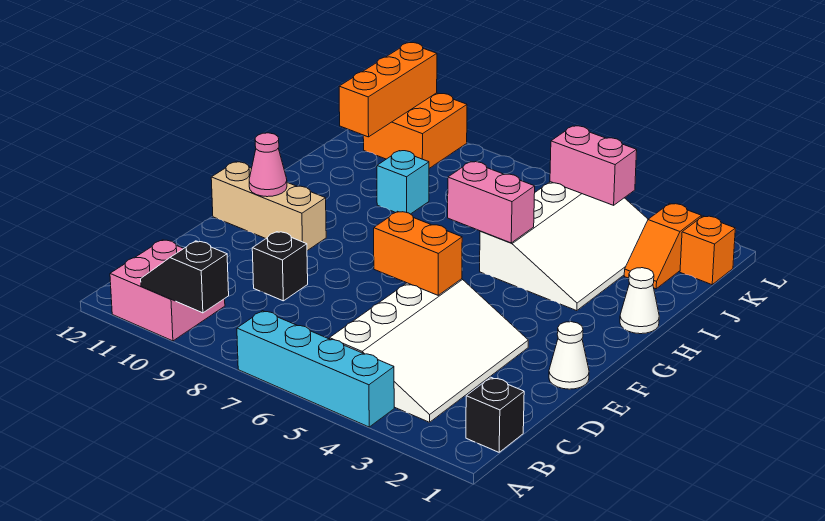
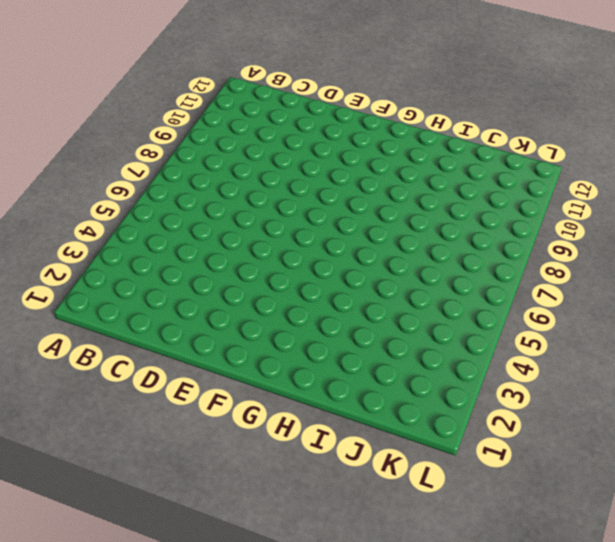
none -> cyan 1x4 brick [237,311,394,427]
none -> pink 2x2 brick [110,240,225,341]
none -> black 1x1 brick [466,377,524,452]

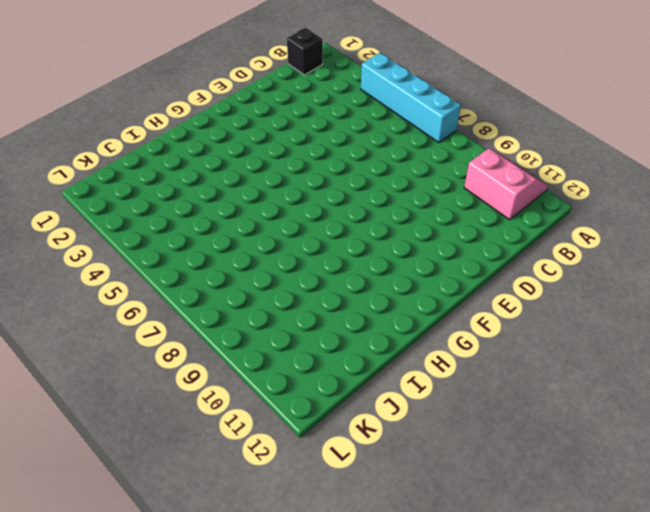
pink 2x2 slope [464,149,548,220] -> pink 2x2 brick [110,240,225,341]
none -> white 3x4 slope [330,279,528,422]
none -> black 1x1 brick [252,232,308,301]
none -> white 1x1 cone [549,322,589,389]

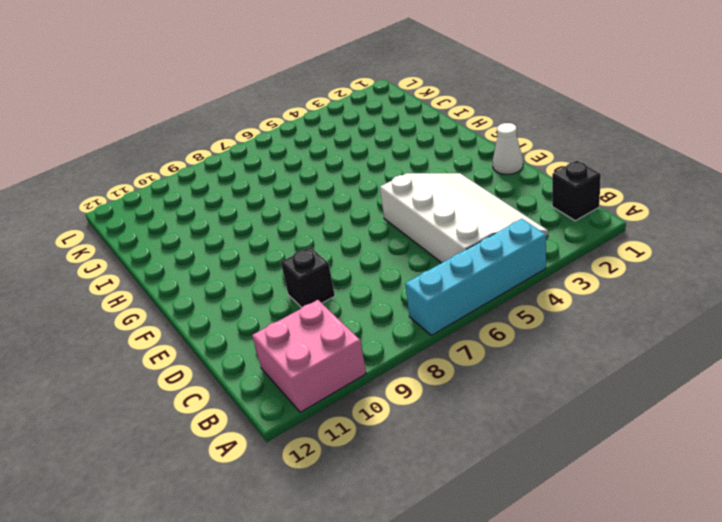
none -> tan 1x3 brick [211,162,326,251]
none -> white 1x1 cone [620,268,659,334]
none -> white 3x4 slope [480,182,648,311]

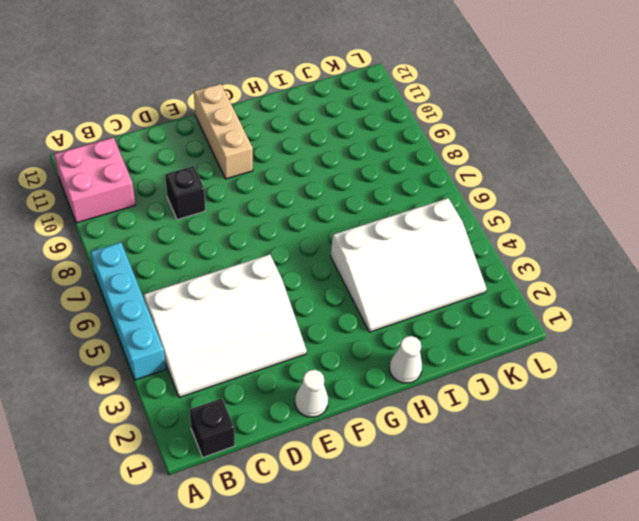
none -> cyan 1x1 brick [377,151,429,214]
none -> orange 1x2 slope [624,203,701,289]
none -> orange 1x1 brick [680,216,735,285]

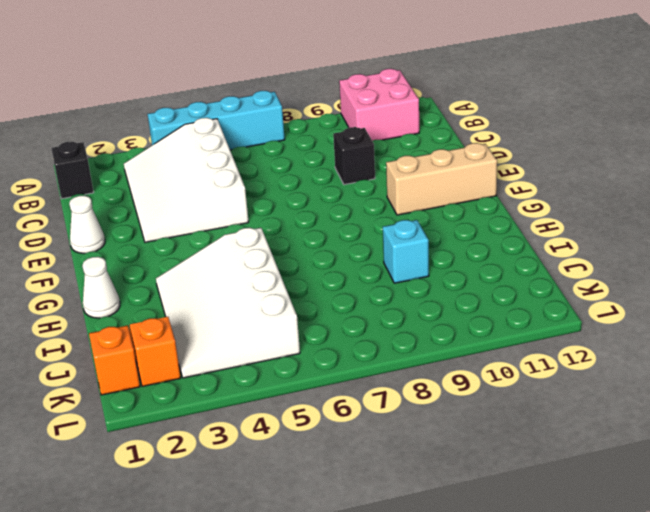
none -> orange 2x2 brick [363,93,467,168]
none -> black 1x2 slope [141,241,229,313]
none -> orange 1x2 brick [374,211,462,295]

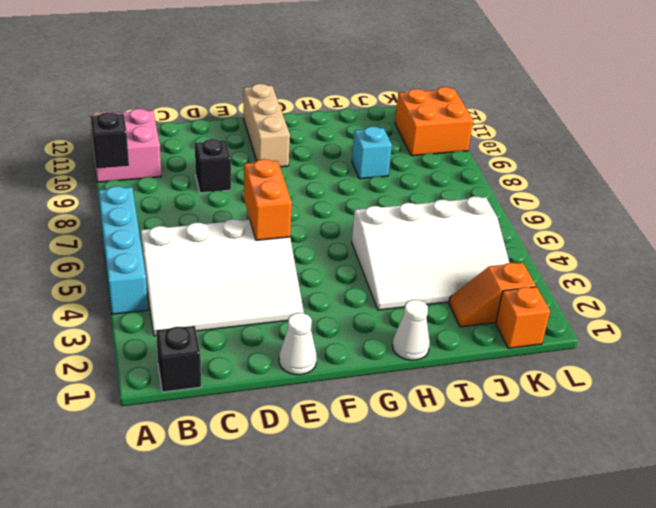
none -> pink 1x1 cone [249,133,287,197]
none -> pink 1x2 brick [448,162,535,243]
none -> orange 1x3 brick [339,43,437,137]

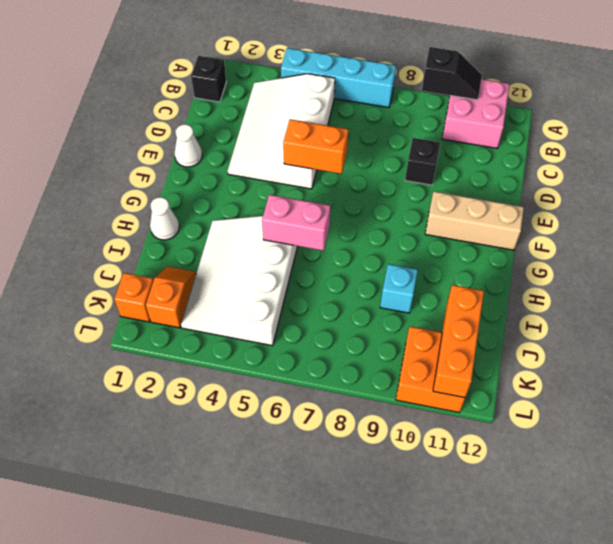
none -> pink 1x1 cone [249,133,287,197]
none -> pink 1x2 brick [550,126,637,205]

